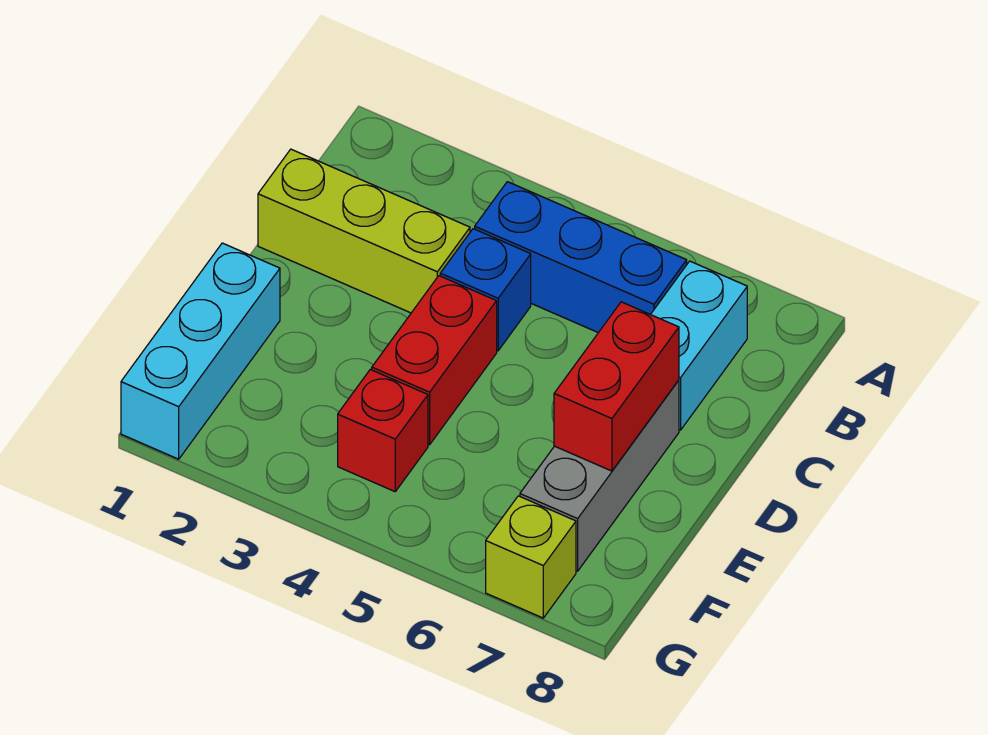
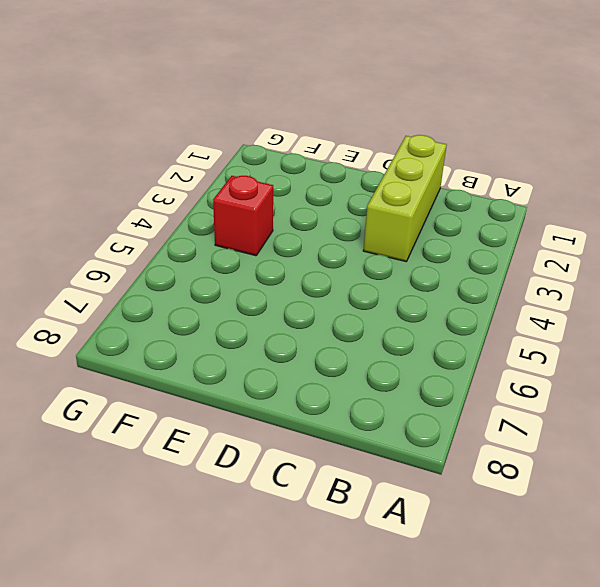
none -> blue 1x3 brick [475,182,687,333]
none -> cyan 1x2 brick [651,261,747,430]

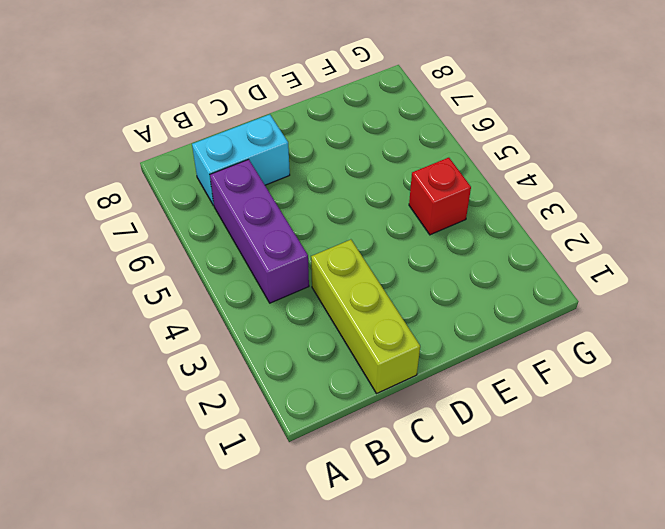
purple 1x3 brick [210,159,309,303] -> blue 1x3 brick [475,182,687,333]
none -> blue 1x1 brick [440,229,531,351]
none -> red 1x2 brick [372,276,497,445]

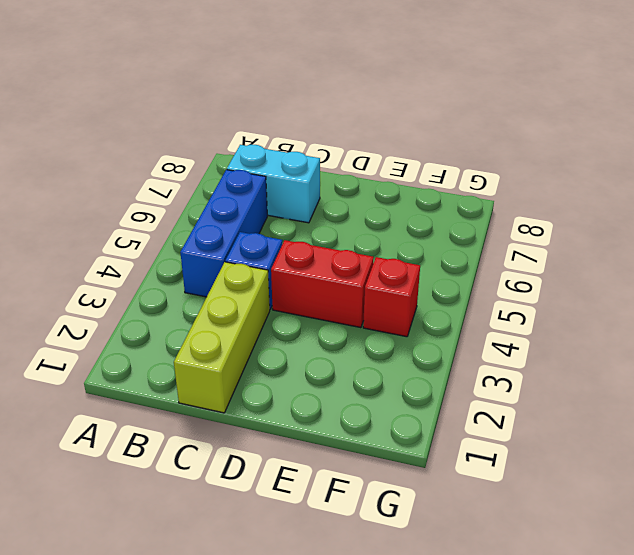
none -> grey 1x3 brick [520,380,679,571]
none -> cyan 1x3 brick [121,243,280,459]

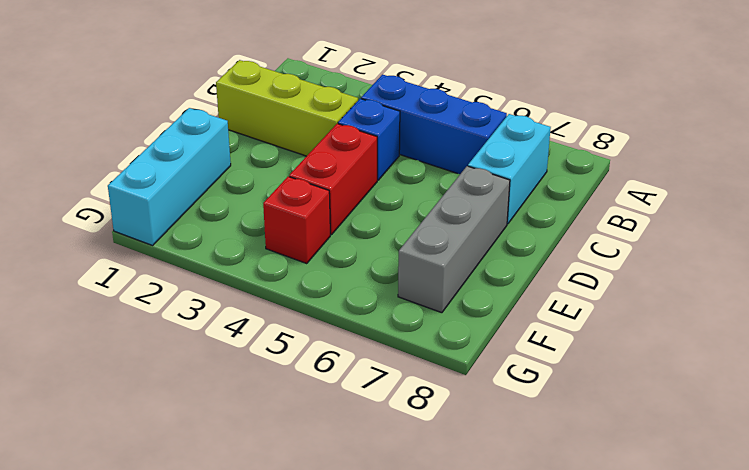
none -> lime 1x1 brick [486,496,576,618]
none -> red 1x2 brick [554,302,679,471]

